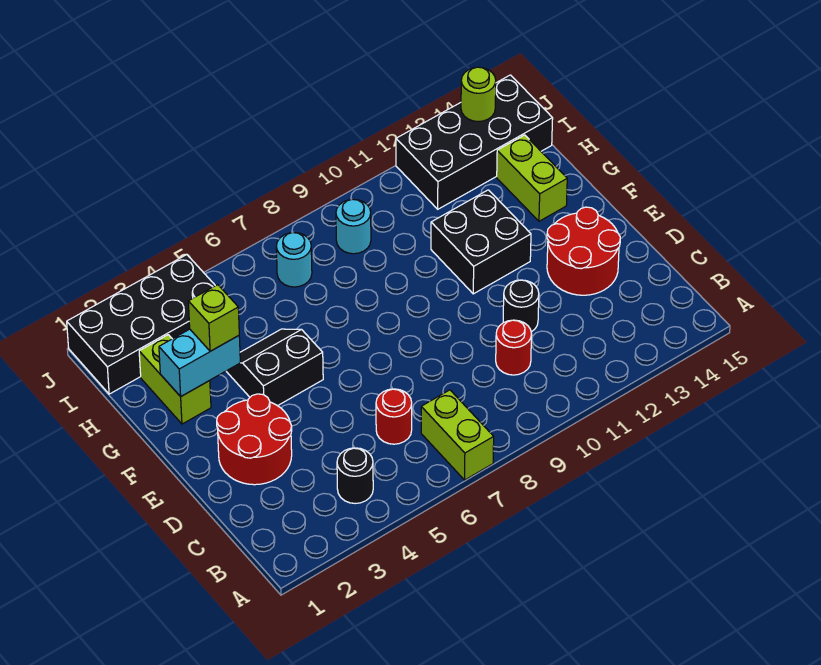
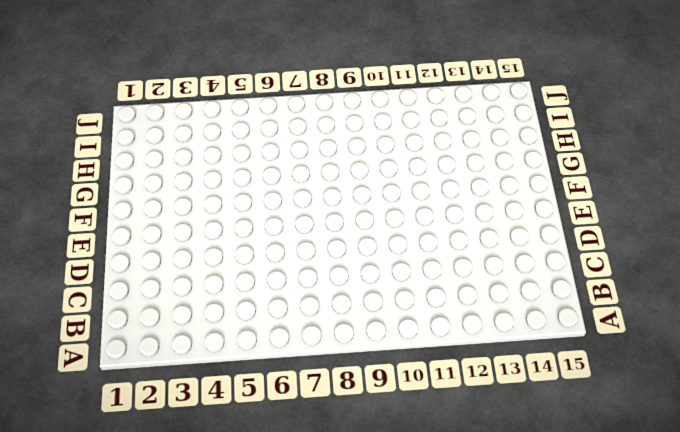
none -> lime 1x2 brick [421,390,494,480]
none -> black 1x1 round brick [337,448,373,504]
none -> red 1x1 round brick [376,389,412,444]

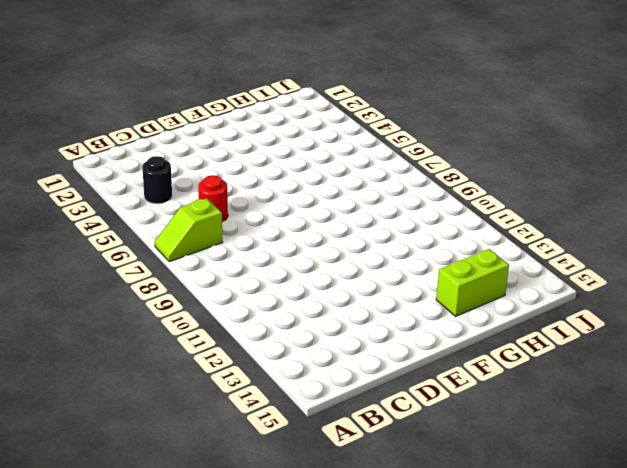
lime 1x2 slope [155,198,223,262] -> lime 1x2 brick [421,390,494,480]
none -> red 1x1 round brick [496,320,532,375]
none -> red 2x2 round brick [217,394,292,485]
none -> black 1x1 round brick [503,280,539,332]

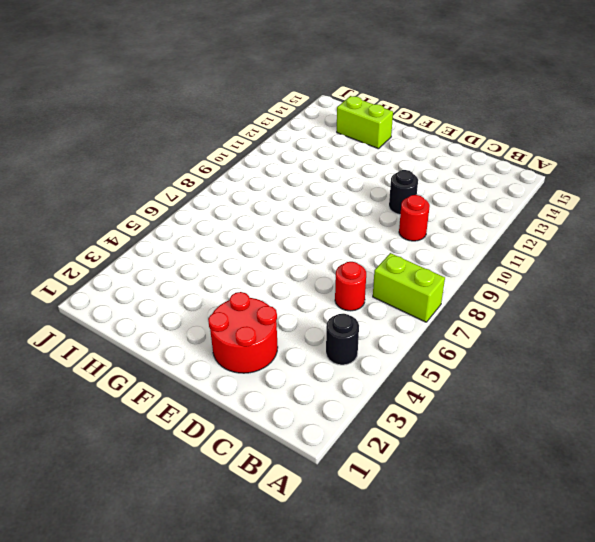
none -> red 2x2 round brick [547,207,620,295]
none -> black 2x2 slope [226,329,323,406]
none -> black 2x2 brick [431,190,531,294]

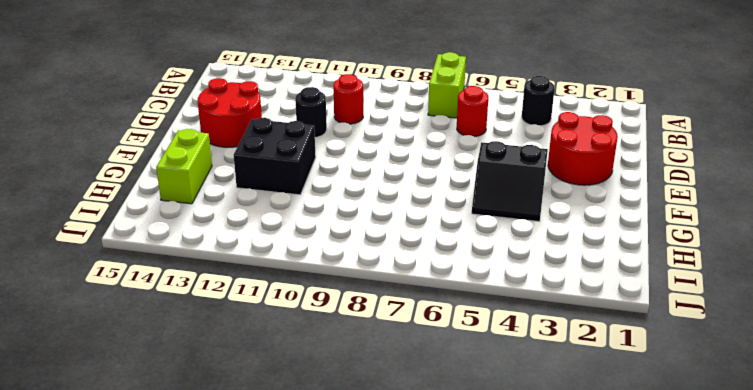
none -> lime 1x2 brick [139,335,211,424]
none -> black 2x4 brick [67,255,215,394]
none -> cyan 1x1 round brick [276,233,312,287]

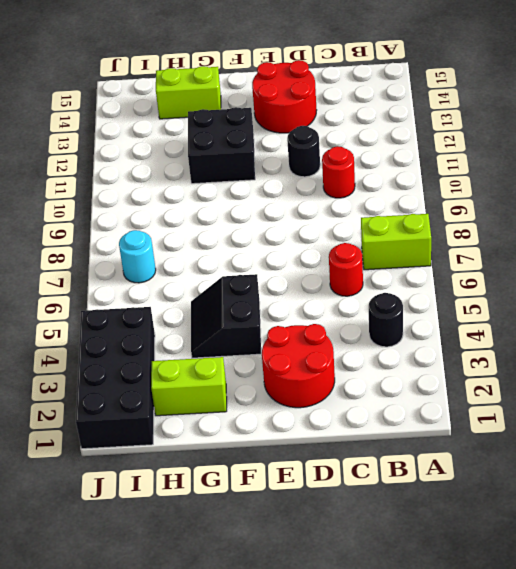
none -> cyan 1x1 round brick [336,199,371,254]
none -> black 2x4 brick [396,75,553,209]
none -> cyan 1x2 brick [159,329,240,397]

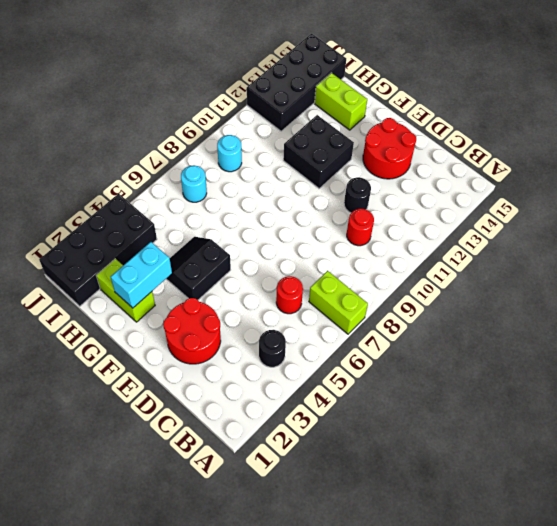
none -> lime 1x1 round brick [461,67,496,122]
none -> lime 1x1 brick [188,285,239,351]

